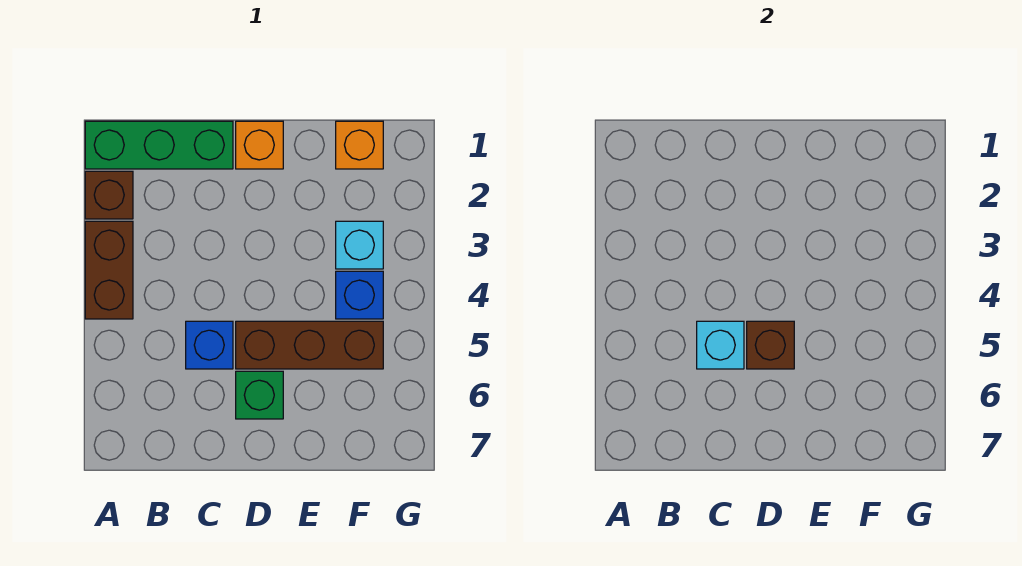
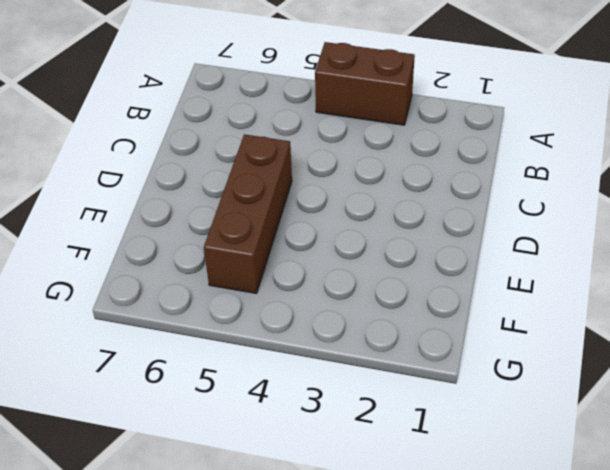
none -> green 1x3 brick [85,121,233,169]
none -> brown 1x1 brick [85,171,133,219]
none -> blue 1x1 brick [186,321,233,369]

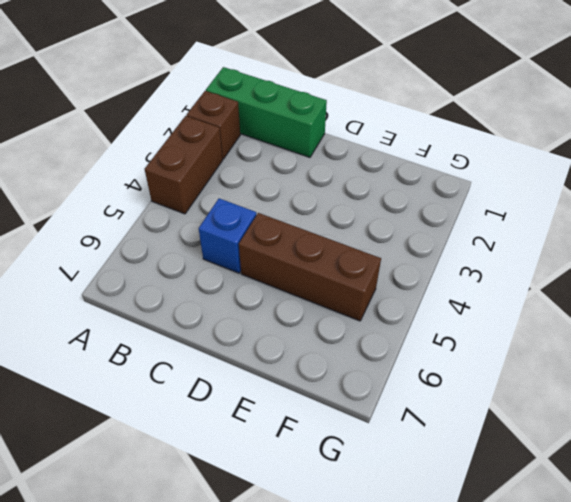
none -> orange 1x1 brick [236,121,283,169]
none -> green 1x1 brick [236,371,283,419]
none -> orange 1x1 brick [336,121,383,169]

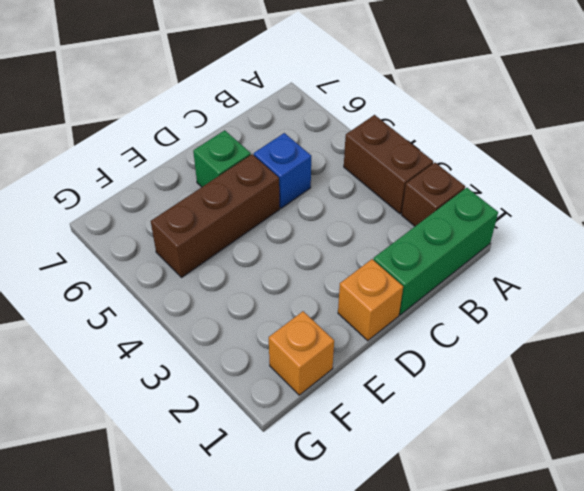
none -> cyan 1x1 brick [336,221,383,269]
none -> blue 1x1 brick [336,271,383,319]
none -> cyan 1x1 brick [697,321,744,369]

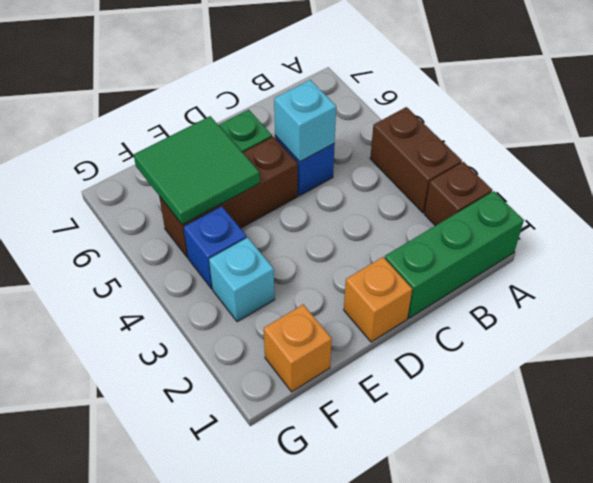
green 2x2 tile [134,116,260,225] -> none
none -> brown 1x1 brick [747,321,794,369]

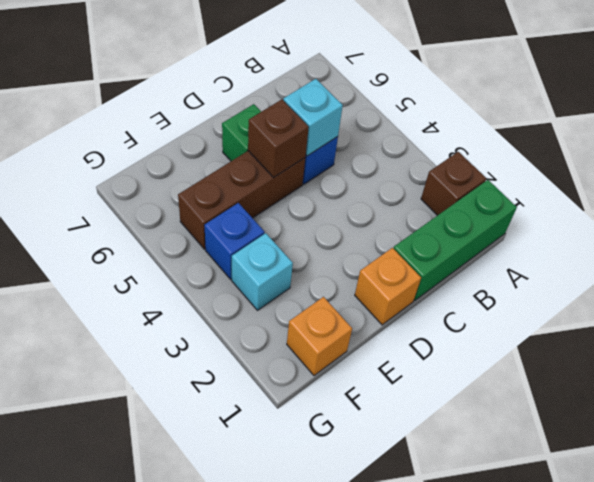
none -> brown 1x2 brick [85,221,133,319]

